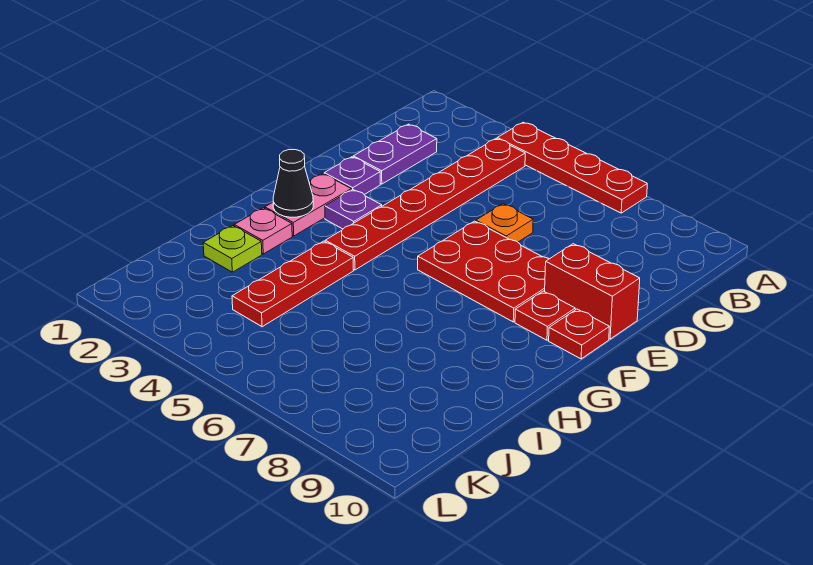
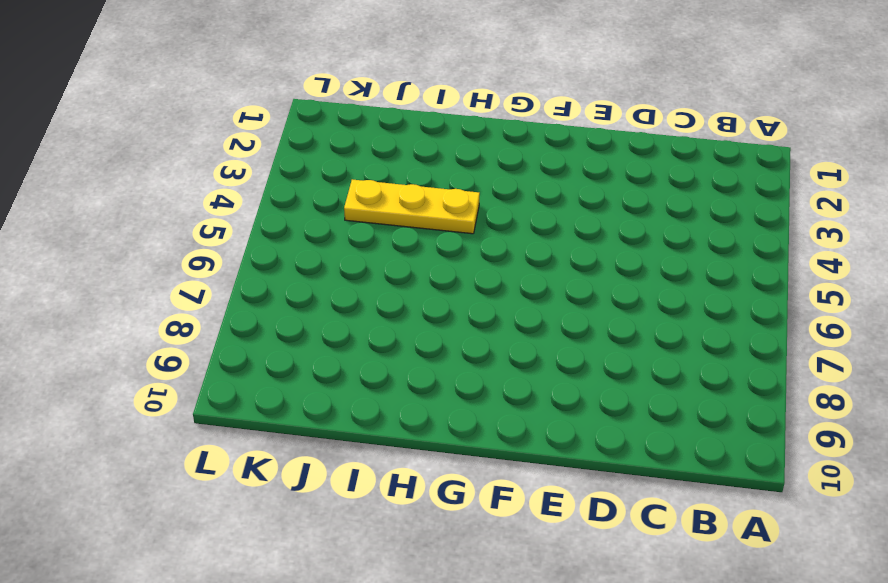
yellow 1x3 plate [344,179,480,234] -> red 1x3 plate [232,241,354,327]
none -> red 1x4 plate [497,122,647,213]
none -> red 1x6 plate [325,139,525,270]
none -> purple 1x2 plate [353,124,437,184]

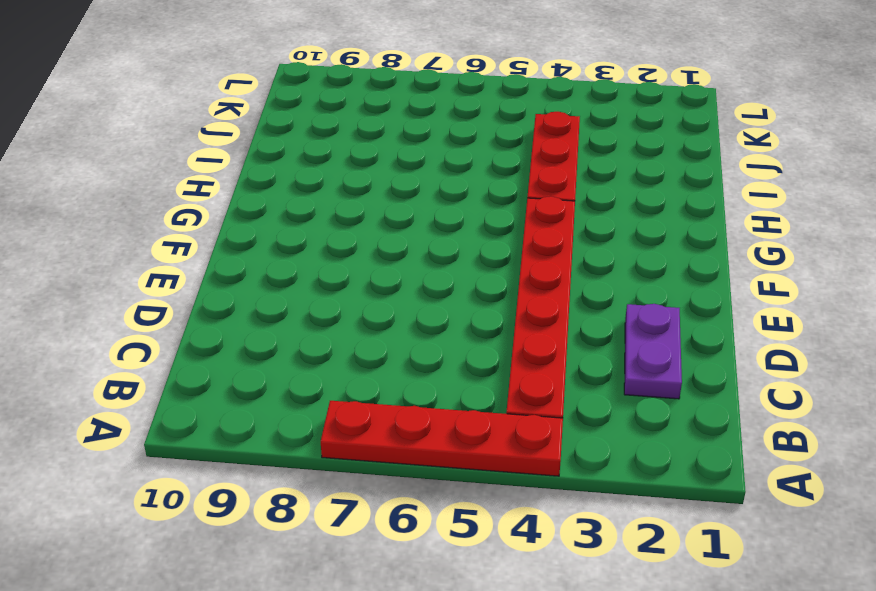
none -> orange 1x1 plate [476,204,533,242]
none -> purple 1x1 plate [324,157,380,194]
none -> red 2x3 plate [418,221,549,322]

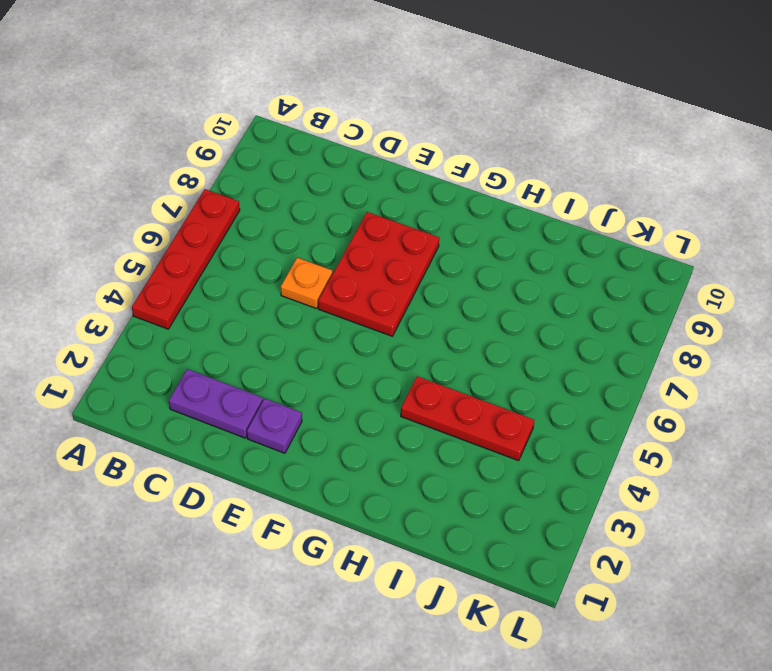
none -> red 1x6 plate [325,139,525,270]
none -> red 1x2 brick [545,244,640,339]
none -> pink 1x2 plate [265,174,351,236]

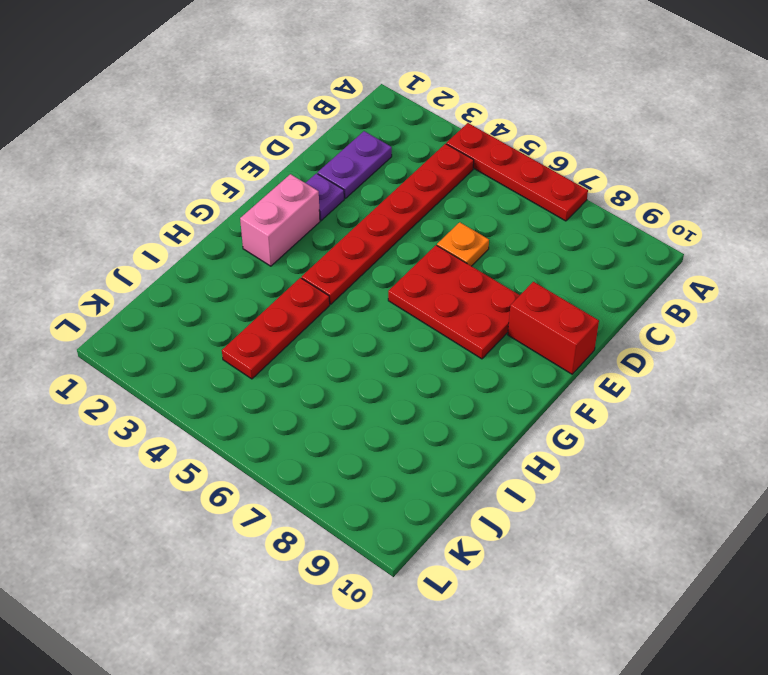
pink 1x2 brick [240,174,320,266] -> pink 1x2 plate [265,174,351,236]
none -> purple 1x1 plate [325,190,382,229]
none -> red 1x1 plate [515,291,575,340]
none -> red 1x1 plate [549,309,609,359]

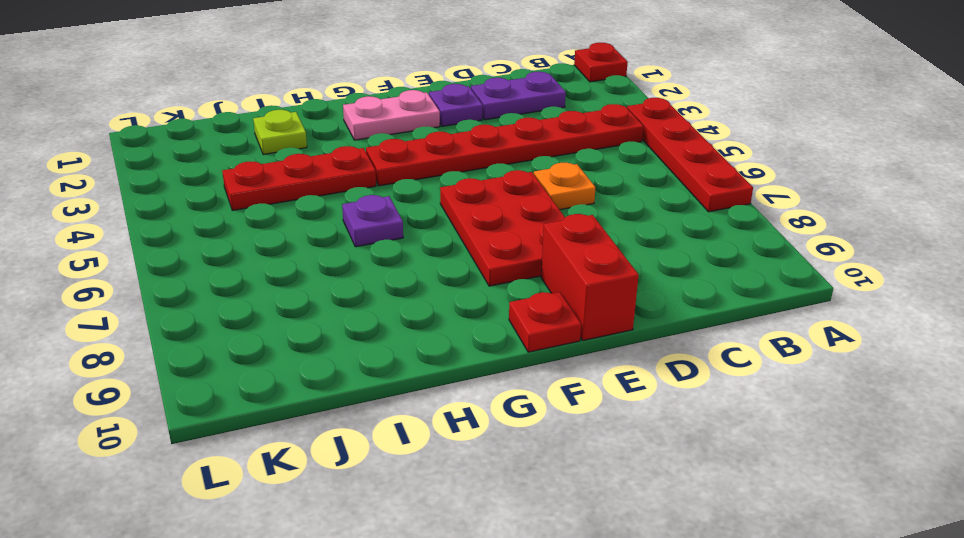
red 1x1 plate [574,43,628,82] -> red 1x1 plate moved to [515,291,575,340]
purple 1x1 plate [342,195,403,247] -> purple 1x1 plate moved to [325,190,382,229]
none -> pink 1x1 plate [234,208,292,254]
none -> black 1x1 cone [273,150,313,217]

